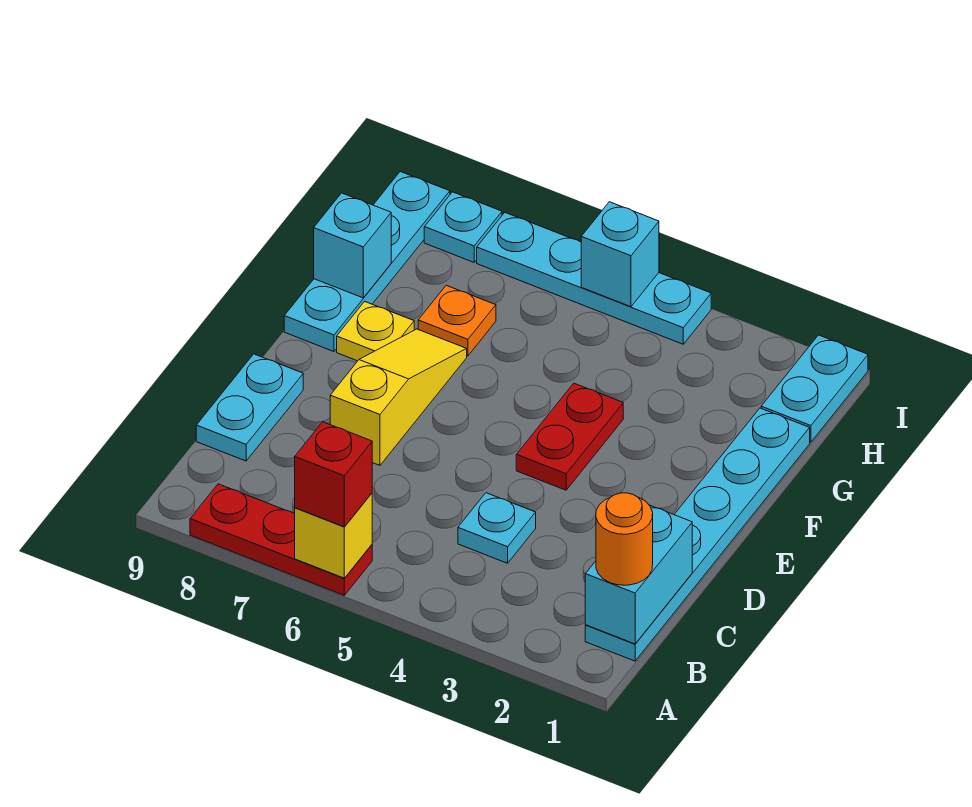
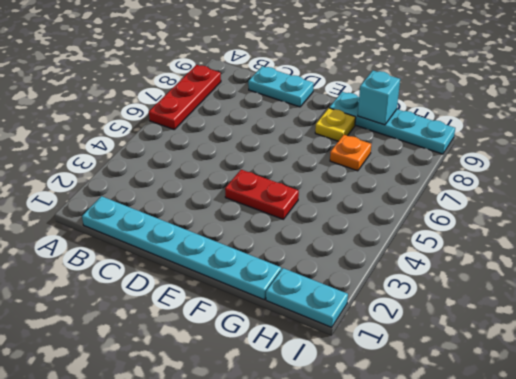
none -> cyan 1x1 plate [458,493,536,563]
none -> yellow 1x3 slope [330,329,467,465]
none -> cyan 1x4 plate [477,213,711,344]

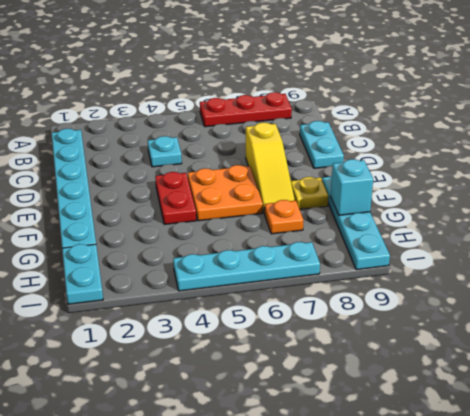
orange 2x2 plate [188,165,263,221] -> none
none -> cyan 1x1 plate [424,192,502,262]
none -> yellow 1x1 brick [295,493,372,578]
none -> cyan 1x2 brick [585,505,692,644]

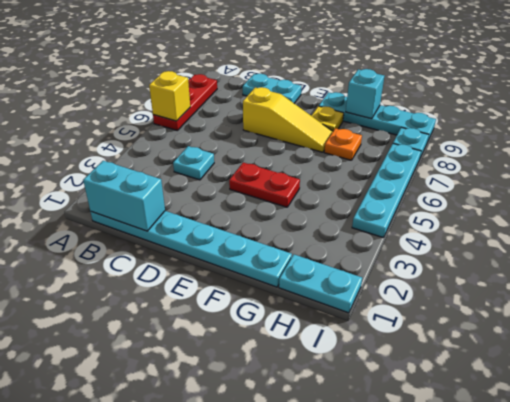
none -> cyan 1x1 brick [581,202,659,307]
none -> red 1x1 brick [295,422,372,527]
none -> orange 1x1 round brick [596,493,653,585]

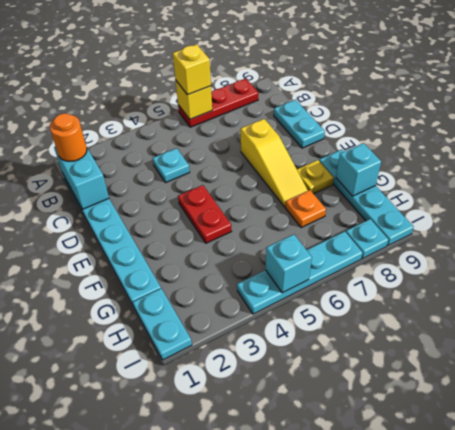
yellow 1x1 brick [173,44,211,95] -> red 1x1 brick [295,422,372,527]

